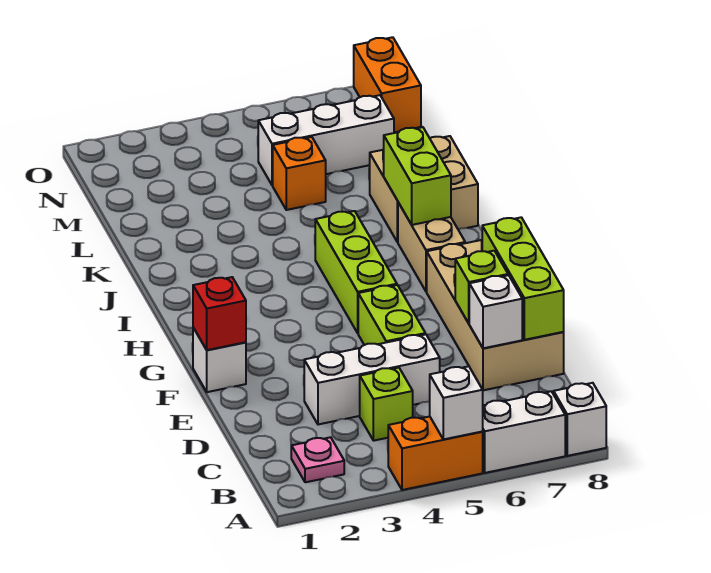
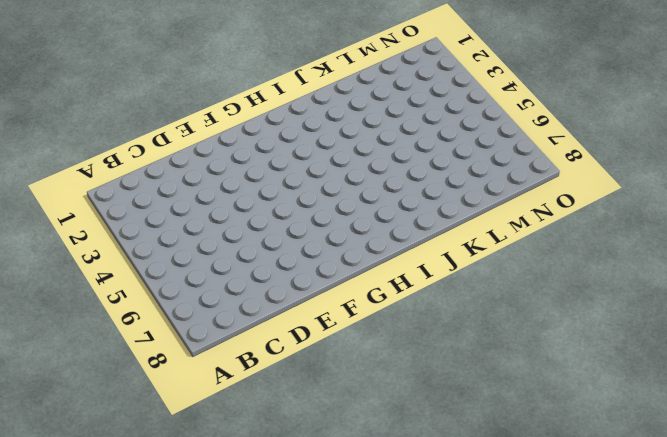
none -> orange 1x2 brick [388,416,483,490]
none -> white 1x2 brick [482,391,565,473]
none -> white 1x1 brick [554,383,606,456]

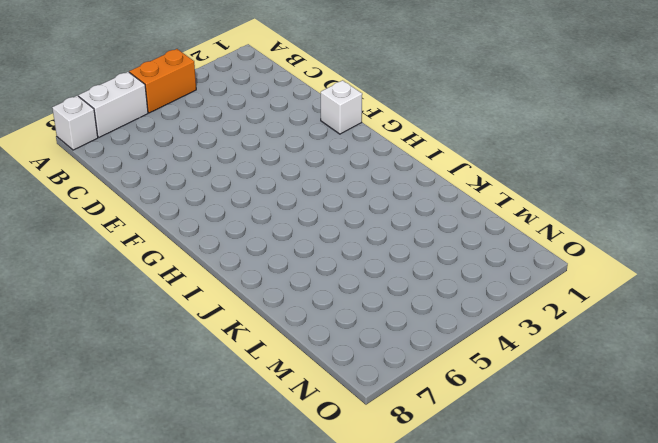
none -> pink 1x1 plate [291,437,344,482]
none -> lime 1x1 brick [360,368,413,441]
none -> white 1x3 brick [304,334,440,424]

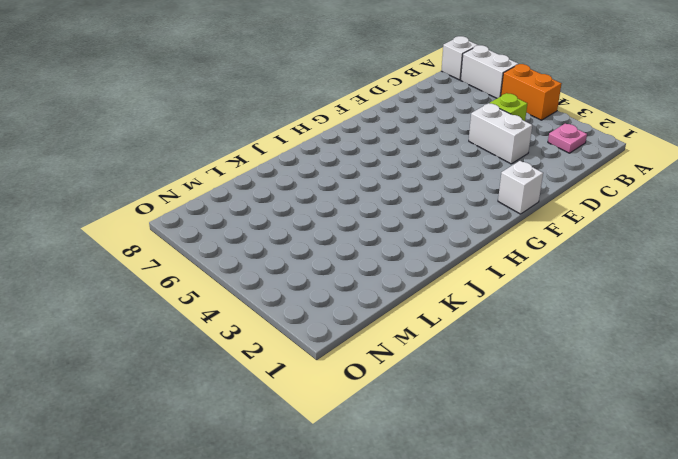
white 1x2 brick [469,103,532,164] -> white 1x3 brick [304,334,440,424]
none -> tan 2x4 brick [427,240,564,390]
none -> lime 1x2 brick [358,285,425,345]
none -> lime 1x3 brick [315,211,397,333]

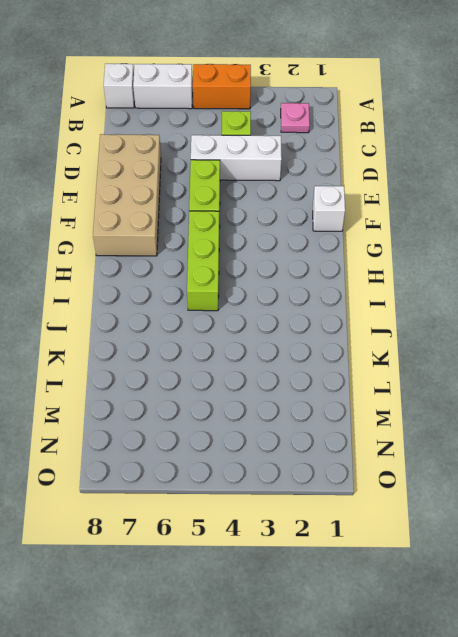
none -> tan 1x2 brick [398,202,465,292]
none -> tan 2x2 brick [370,136,478,242]
none -> orange 1x1 brick [273,137,326,210]

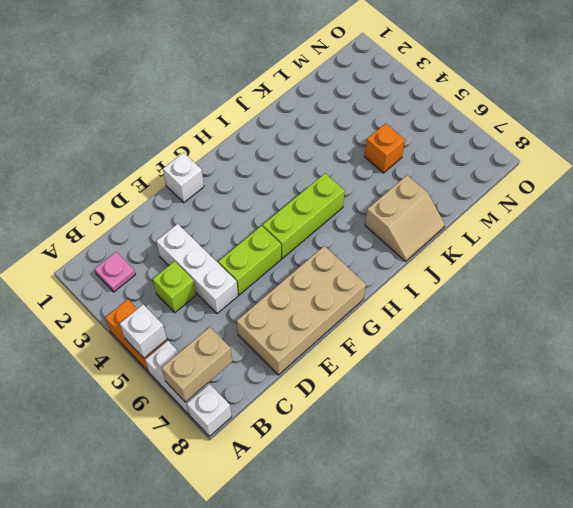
tan 1x2 brick [162,327,232,402] -> tan 1x2 brick moved to [398,202,465,292]
tan 2x2 slope [365,175,445,261] -> tan 2x2 brick [370,136,478,242]
none -> white 1x3 brick [258,95,394,185]
none -> orange 1x2 brick [354,37,421,132]
none -> white 1x1 brick [469,275,522,348]

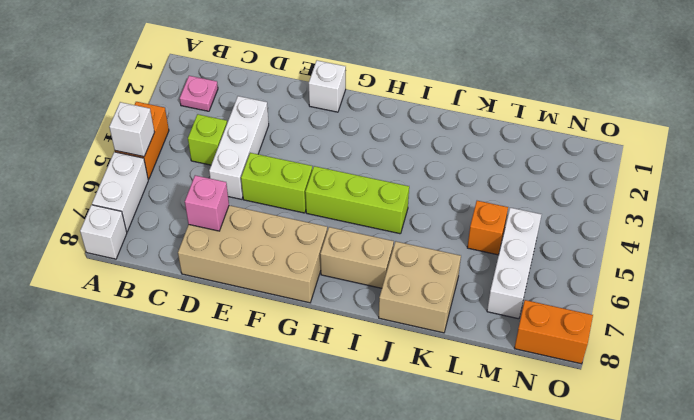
pink 1x1 brick [185,175,229,231] -> white 1x1 brick [469,275,522,348]
none -> lime 1x3 brick [482,217,564,340]
none -> lime 1x1 brick [455,251,508,323]
none -> red 1x1 brick [193,277,246,350]

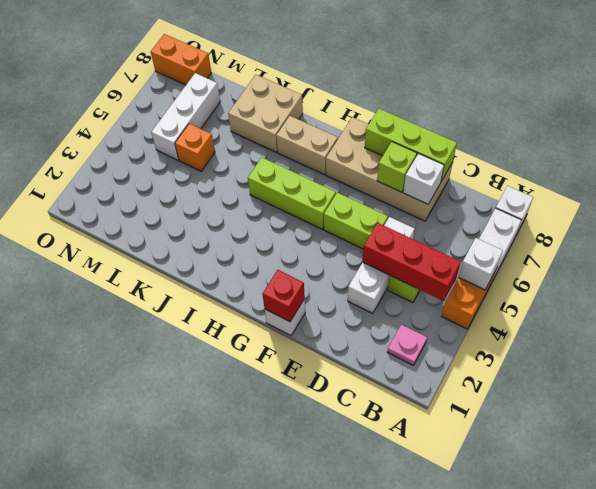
red 1x3 brick [363,223,461,301] -> none
none -> lime 1x2 brick [384,127,451,225]

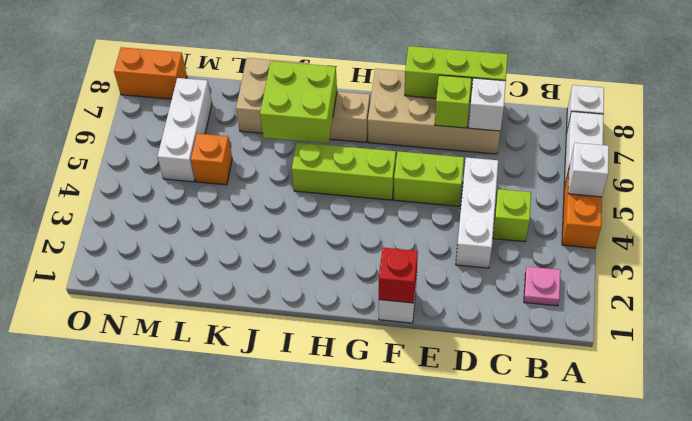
lime 2x2 brick [260,61,337,144] -> lime 1x2 brick [384,127,451,225]

